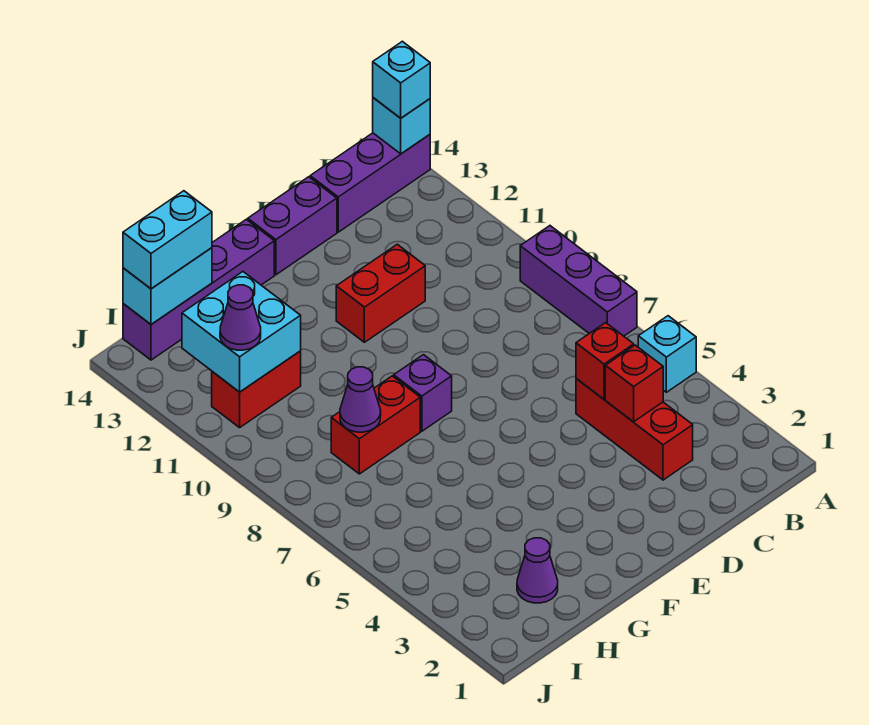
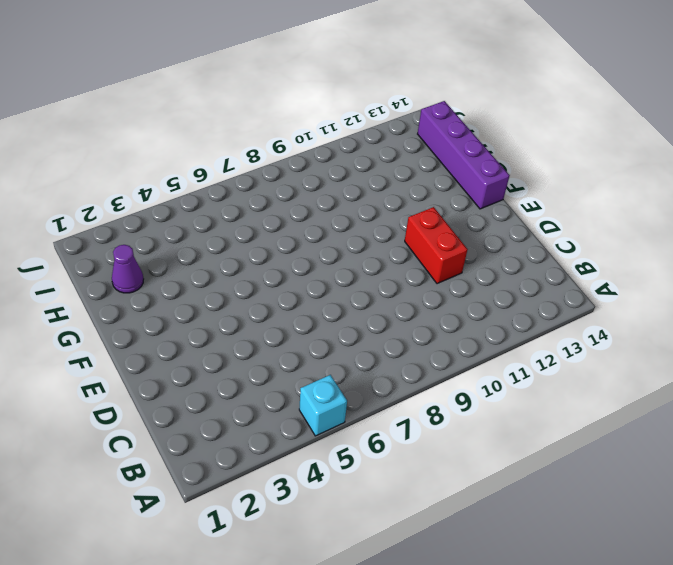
none -> purple 1x3 brick [520,226,637,336]
none -> purple 1x3 brick [310,133,430,232]
none -> red 1x3 brick [576,378,693,480]

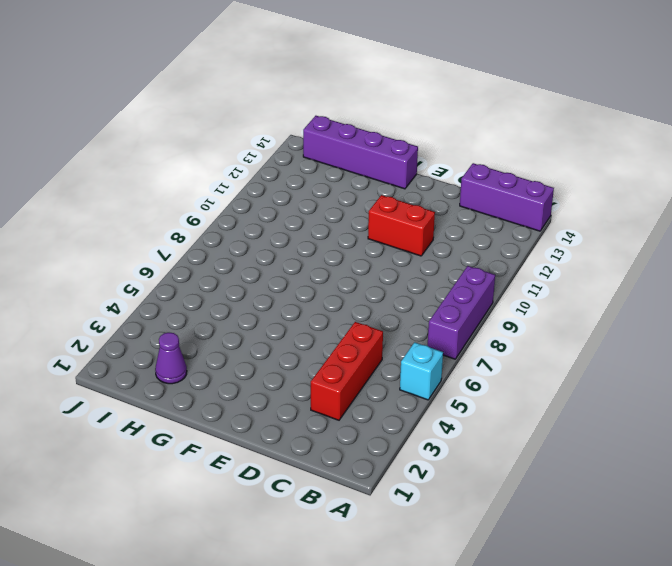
none -> purple 1x2 brick [248,177,337,275]
none -> purple 1x1 brick [394,355,452,431]
none -> red 1x2 brick [331,376,420,474]

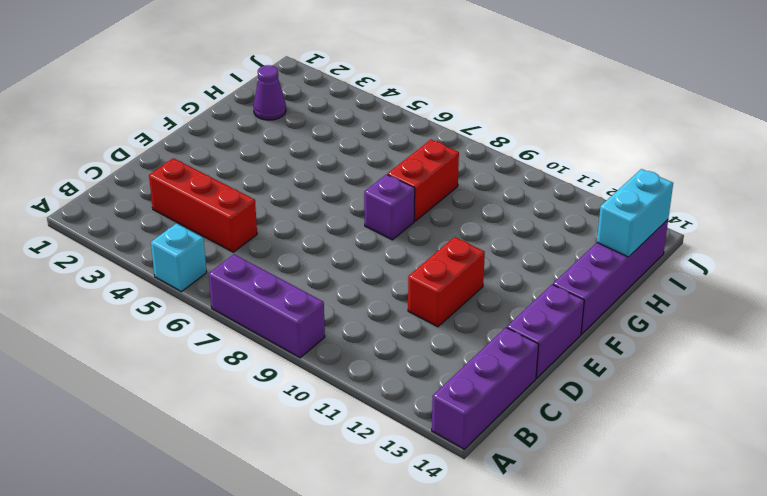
none -> red 1x2 brick [212,351,301,428]
none -> cyan 1x1 brick [373,98,430,154]
none -> red 1x1 brick [605,345,663,422]

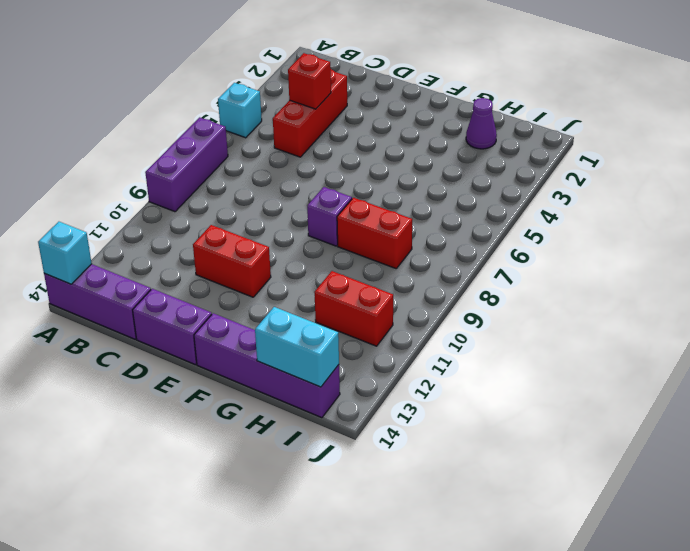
none -> red 1x1 brick [576,323,634,399]
none -> purple 1x1 cone [340,367,381,432]
none -> cyan 2x2 brick [182,272,301,392]

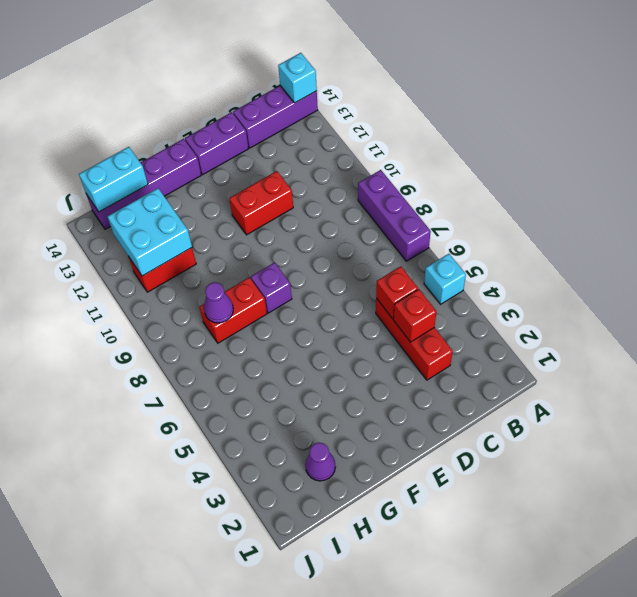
none -> cyan 1x1 brick [373,41,430,118]
none -> cyan 1x2 brick [123,191,212,289]
none -> purple 1x1 cone [220,285,261,350]

